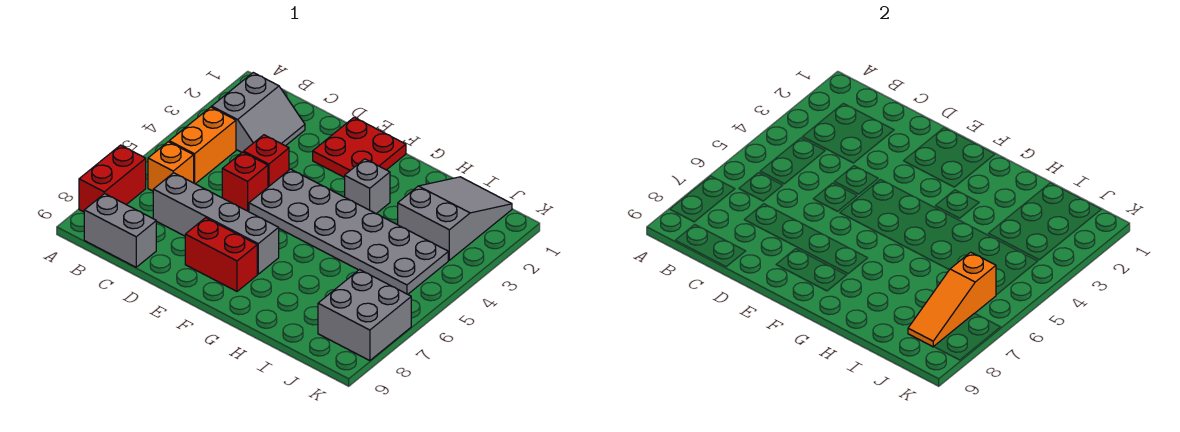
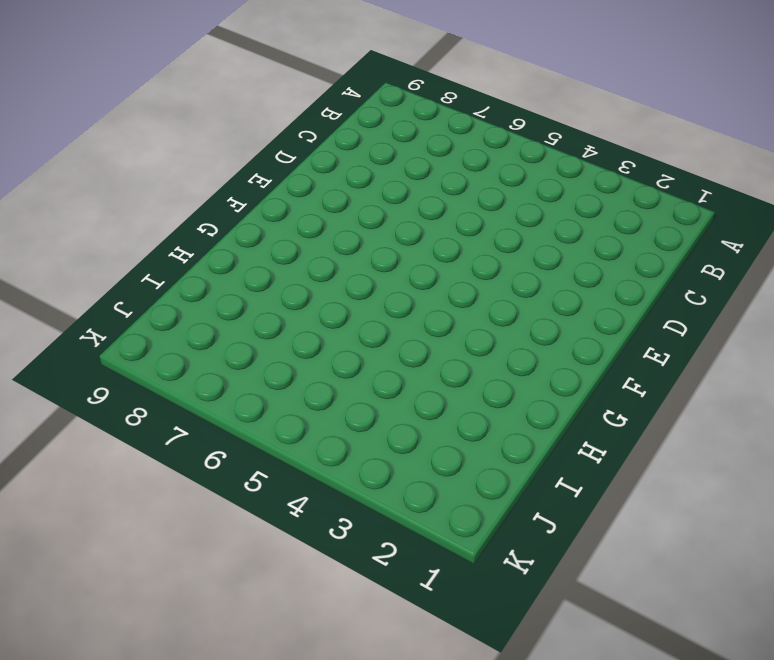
none -> red 1x2 brick [79,145,146,212]
none -> grey 2x2 slope [212,73,305,152]
none -> orange 1x2 brick [169,107,236,184]

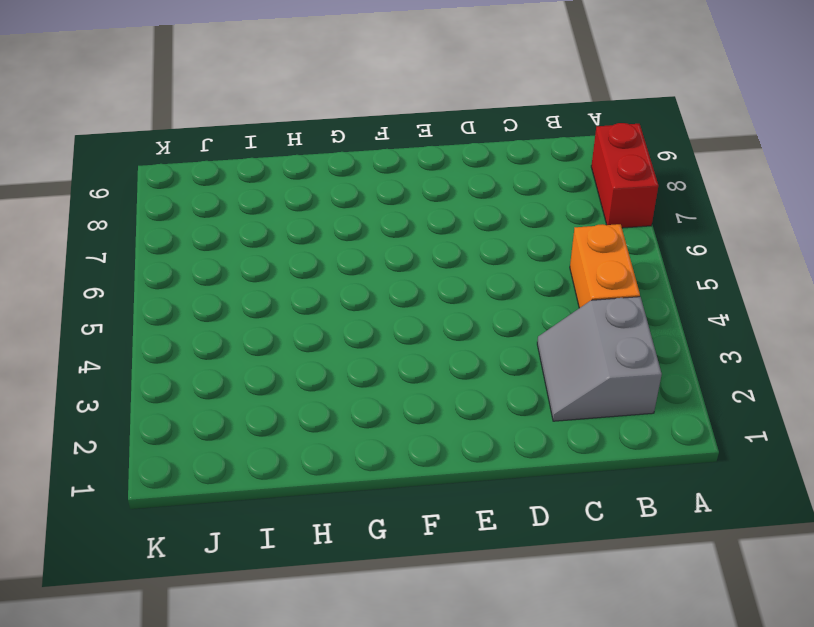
none -> orange 1x1 brick [148,142,194,191]
none -> grey 1x2 brick [84,194,156,267]
none -> grey 1x4 brick [153,173,279,274]

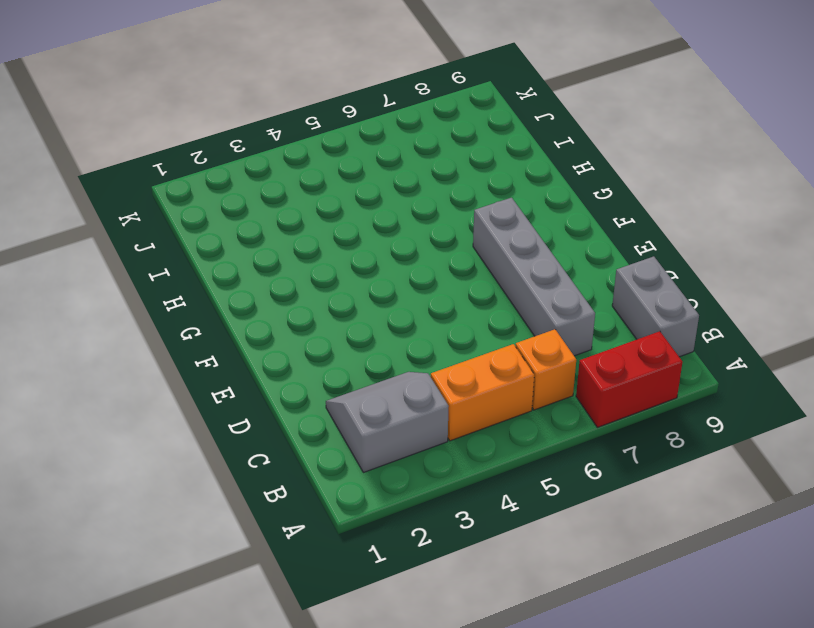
none -> red 1x1 brick [244,135,289,187]
none -> red 1x1 brick [222,152,268,212]
none -> red 2x2 plate [313,117,406,178]

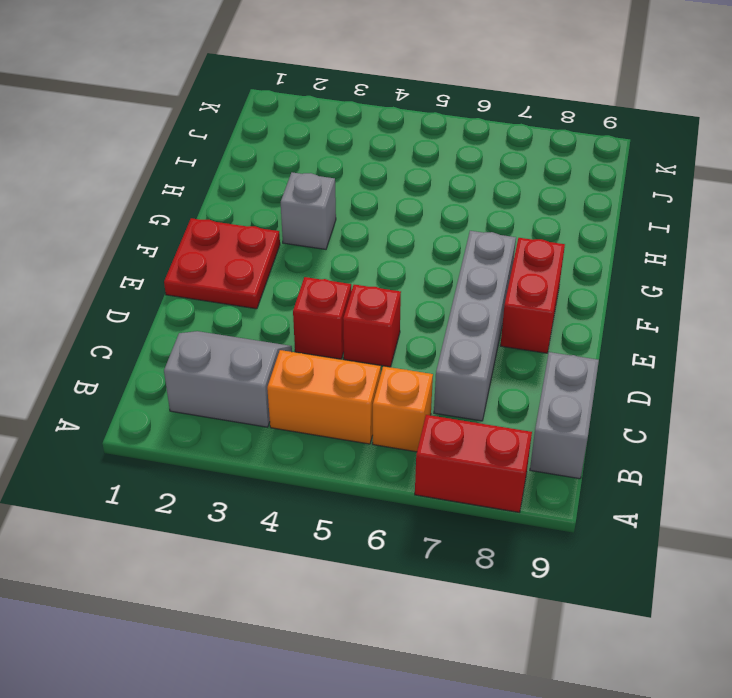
none -> grey 2x6 plate [249,169,448,294]
none -> grey 2x3 slope [397,177,512,260]
none -> grey 2x2 brick [318,270,411,361]

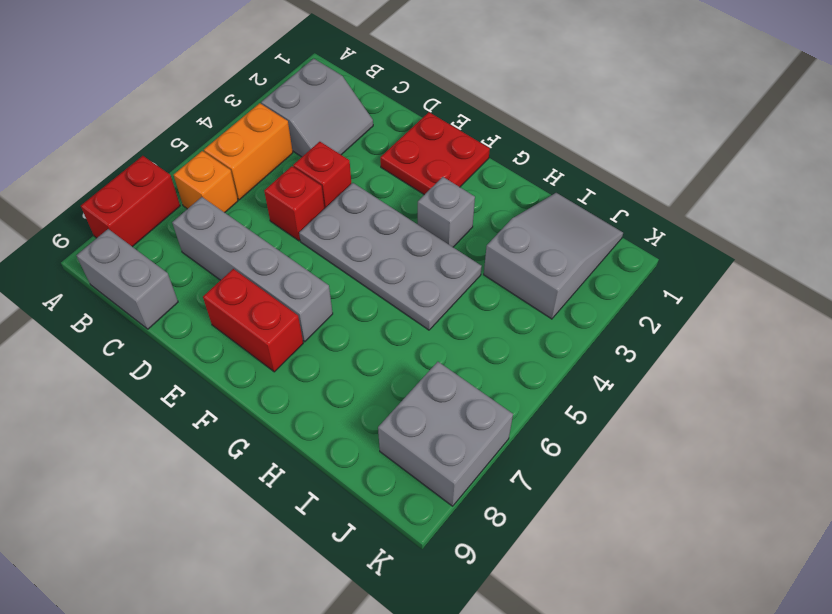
grey 2x4 plate [299,183,482,330] -> grey 2x6 plate [249,169,448,294]
none -> orange 1x3 slope [908,252,996,347]

